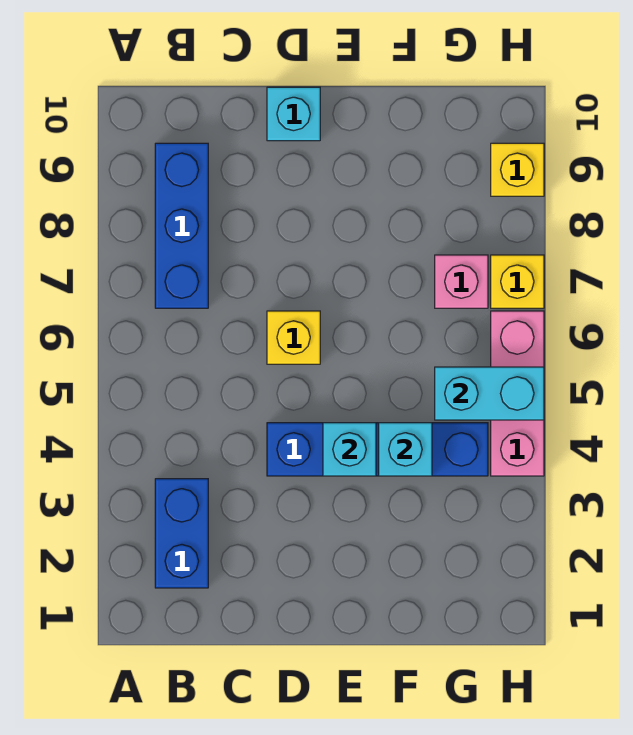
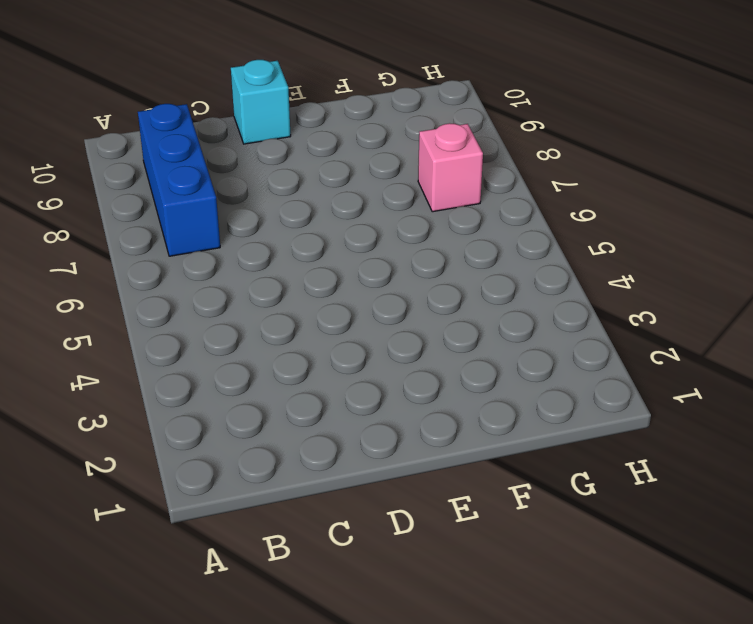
none -> blue 1x2 brick [155,479,208,588]
none -> blue 1x4 brick [267,423,488,476]
none -> yellow 1x1 brick [267,311,320,364]

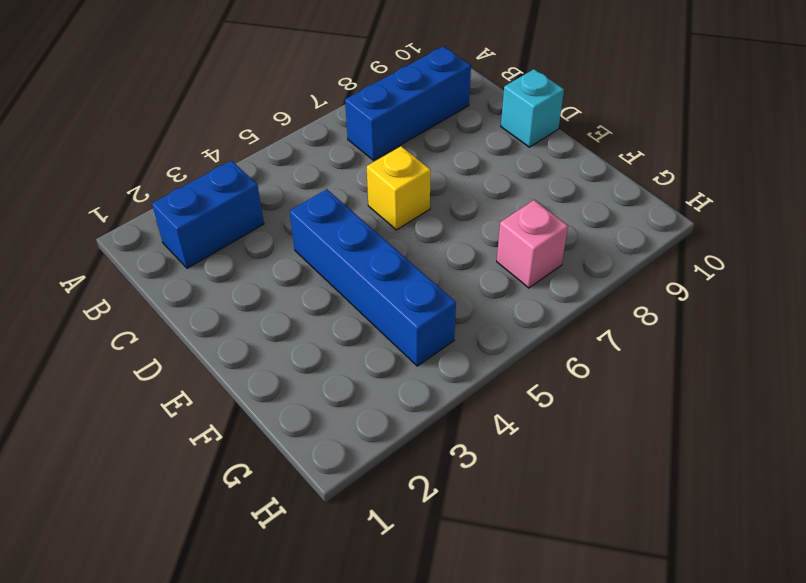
none -> pink 1x3 brick [491,311,544,476]
none -> yellow 1x1 brick [491,255,544,308]
none -> yellow 1x1 brick [491,143,544,196]

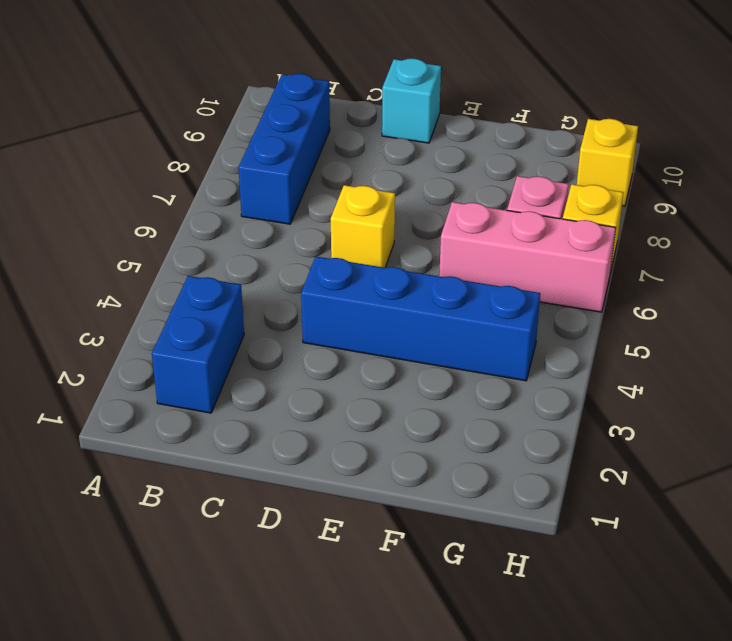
pink 1x3 brick [439,202,616,312] -> pink 1x3 brick turned to [491,311,544,476]
none -> cyan 1x1 brick [323,423,376,476]
none -> cyan 1x1 brick [379,423,432,476]
none -> cyan 1x2 brick [435,367,544,420]

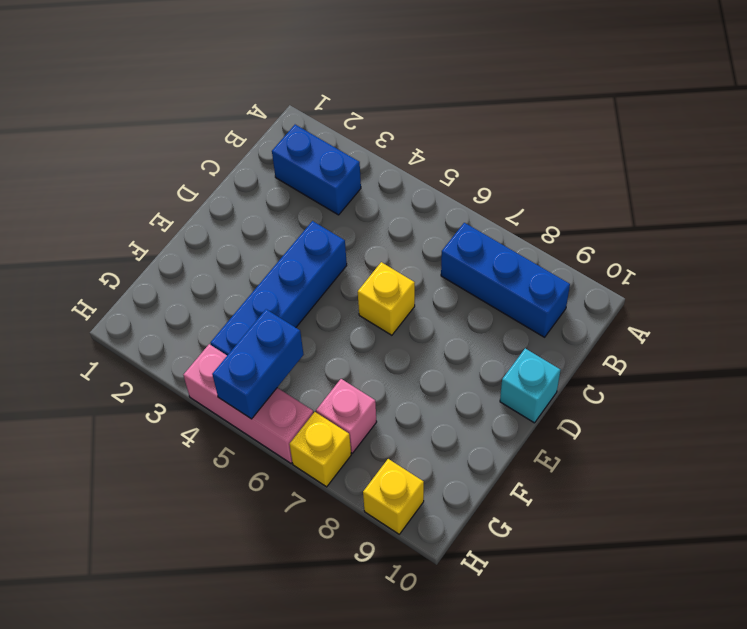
blue 1x2 brick [212,309,304,419] -> cyan 1x2 brick [435,367,544,420]
none -> cyan 1x1 brick [323,423,376,476]
none -> cyan 1x1 brick [379,423,432,476]

